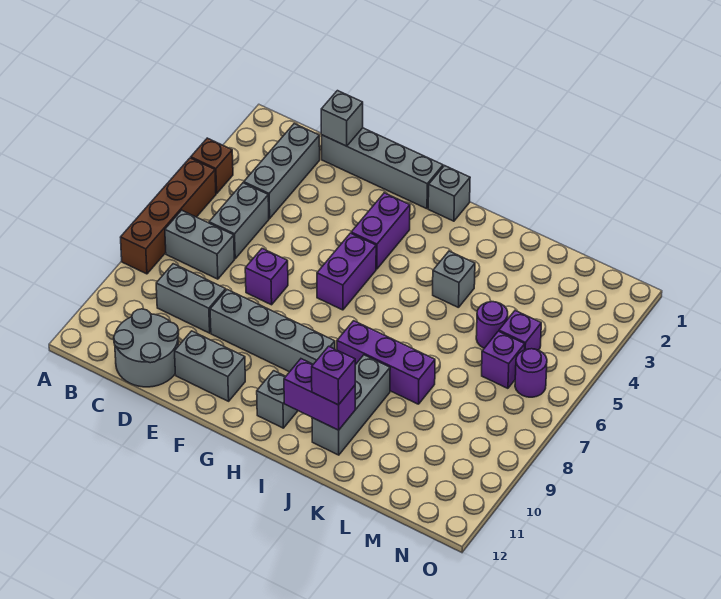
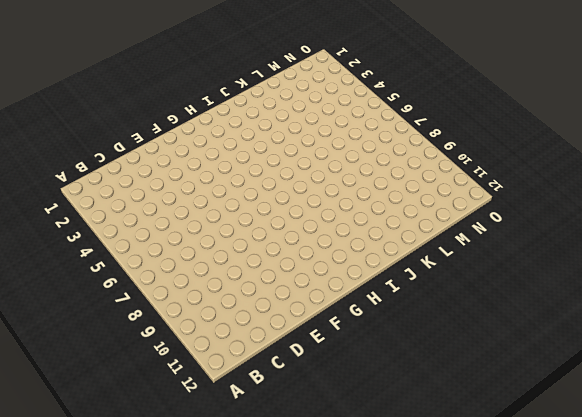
none -> brown 1x1 brick [191,138,233,194]
none -> brown 1x4 brick [121,158,216,274]
none -> grey 1x2 brick [165,210,234,279]

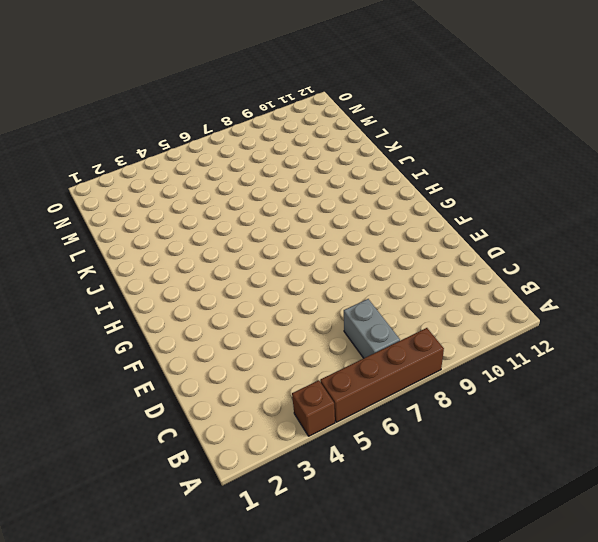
none -> grey 1x3 brick [244,124,320,219]
none -> grey 1x2 brick [209,183,269,259]
none -> grey 1x2 brick [156,264,226,333]

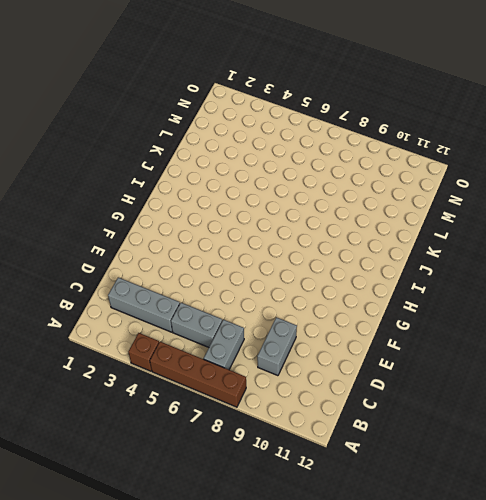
none -> grey 2x2 round brick [114,309,179,387]
none -> grey 1x4 brick [321,128,443,209]
none -> purple 1x1 brick [245,249,288,305]

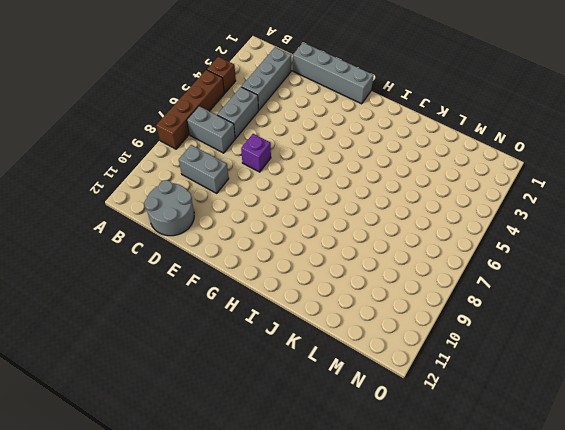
none -> grey 1x4 brick [210,290,335,372]
none -> grey 1x2 brick [175,331,245,401]
none -> purple 1x2 brick [351,193,410,269]

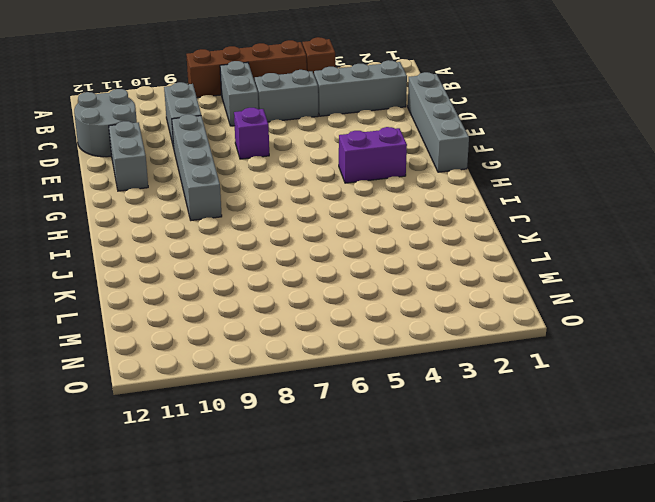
none -> purple 1x2 brick [317,233,376,310]
none -> grey 1x1 brick [428,166,470,221]
none -> grey 1x1 brick [257,371,298,428]

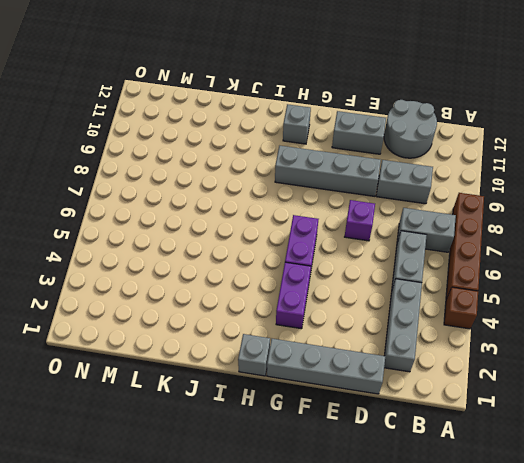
none -> purple 1x3 brick [337,321,435,404]
none -> grey 1x1 brick [433,251,475,308]
none -> grey 1x3 brick [312,355,390,455]

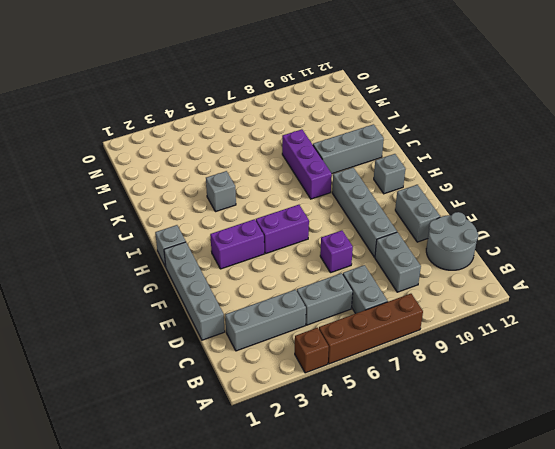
none -> purple 1x1 round brick [476,302,508,348]
none -> purple 1x1 brick [499,311,541,350]
none -> purple 1x1 brick [482,331,525,388]

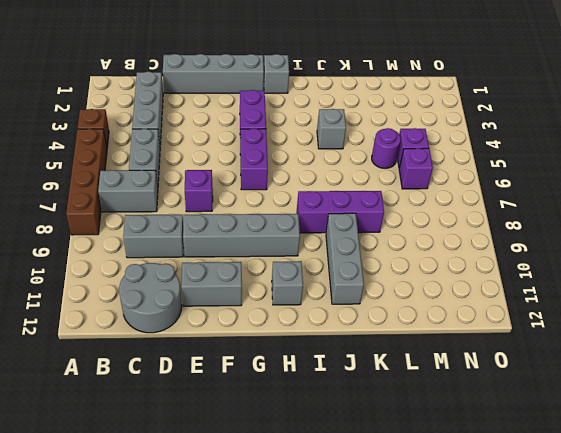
none -> purple 1x1 round brick [515,349,547,397]
none -> grey 1x1 brick [321,91,363,146]
none -> purple 1x2 brick [284,359,355,430]

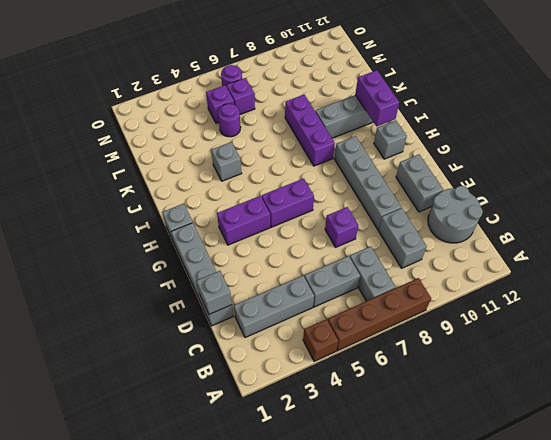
none -> purple 1x1 brick [312,346,355,405]

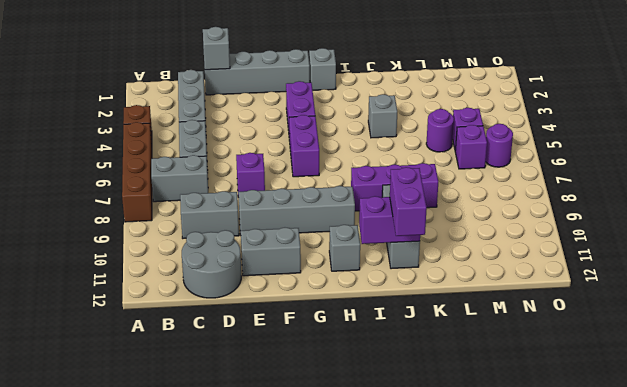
purple 1x2 brick [390,167,427,236] -> purple 1x1 brick [312,346,355,405]

